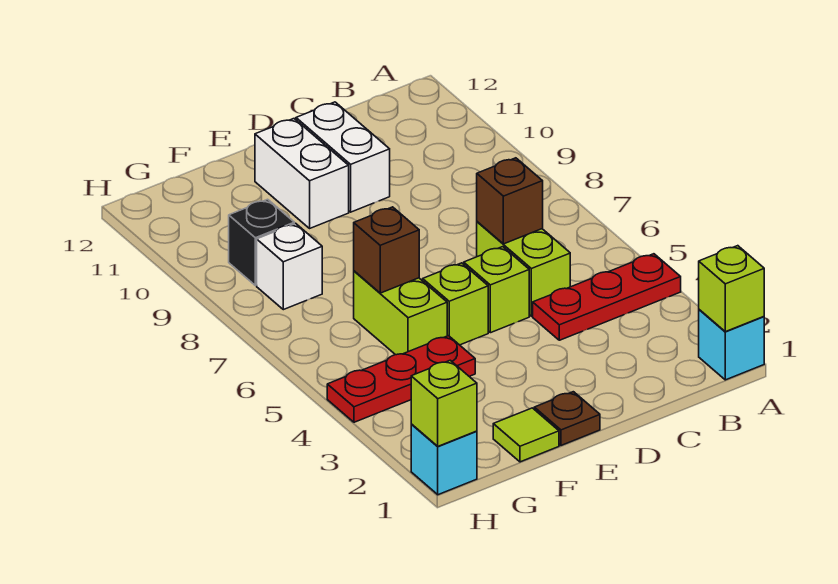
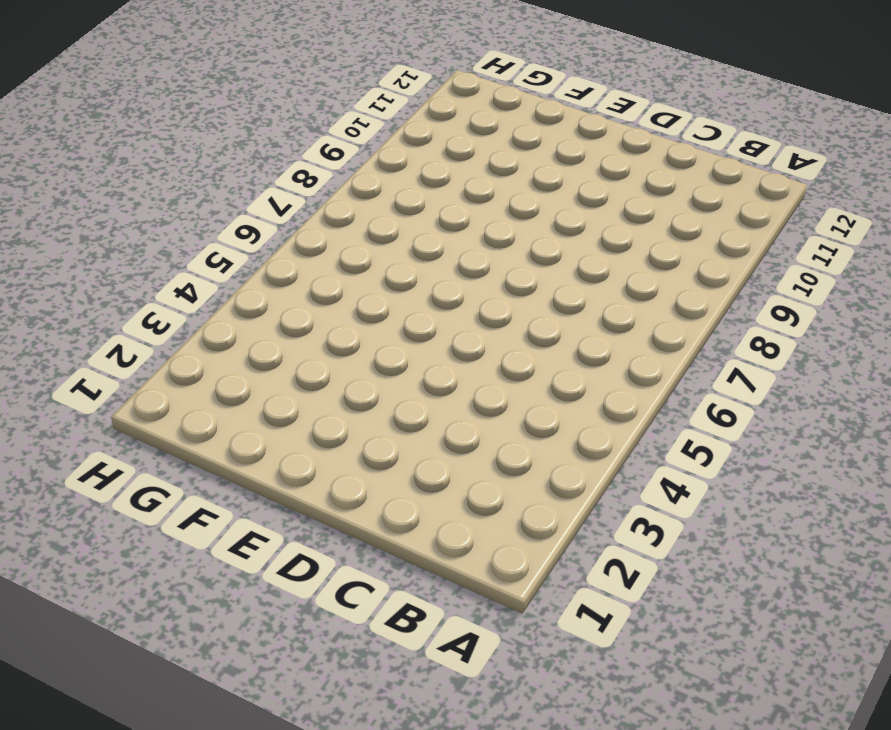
none -> cyan 1x1 brick [699,310,764,380]
none -> red 1x3 plate [533,254,681,340]
none -> lime 1x2 brick [477,222,570,316]

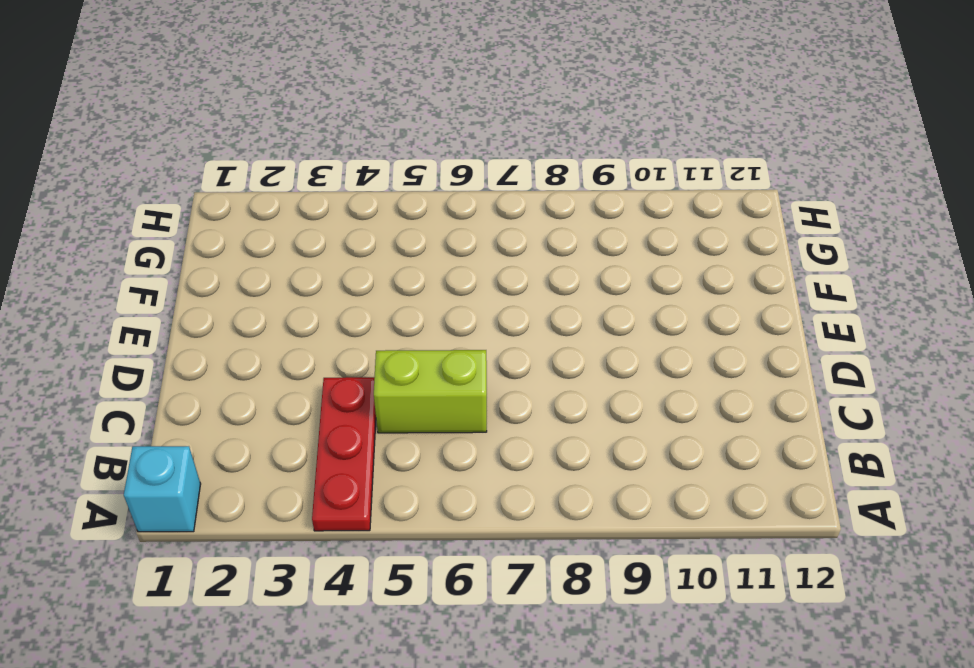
none -> lime 1x1 brick [464,247,529,333]
none -> white 1x2 brick [296,102,390,212]
none -> brown 1x1 plate [534,392,600,445]

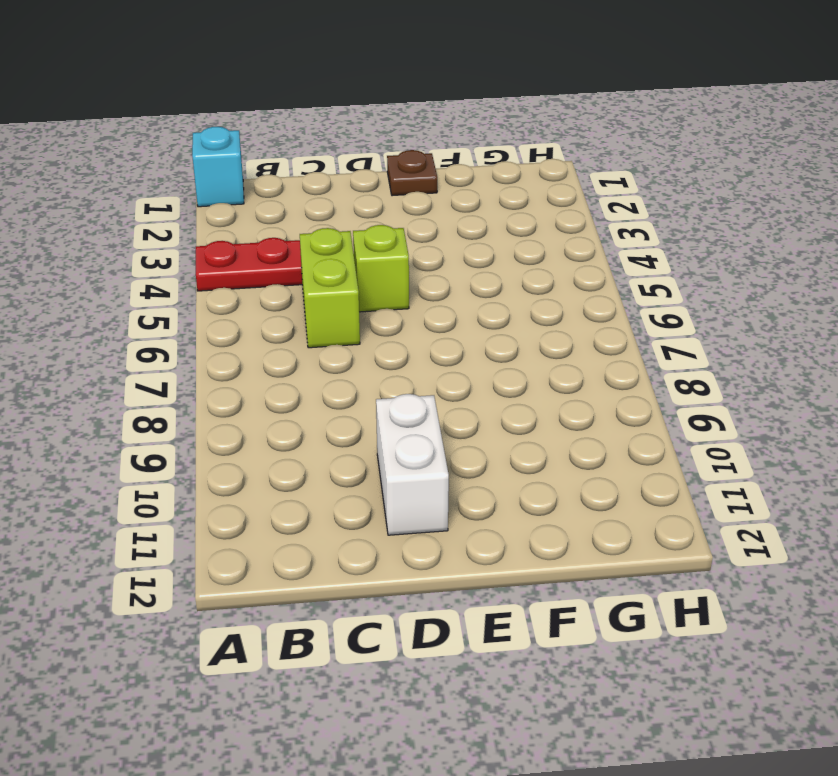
none -> lime 1x1 brick [423,263,488,345]
none -> white 1x2 brick [255,119,349,228]
none -> lime 1x1 tile [493,408,559,462]

